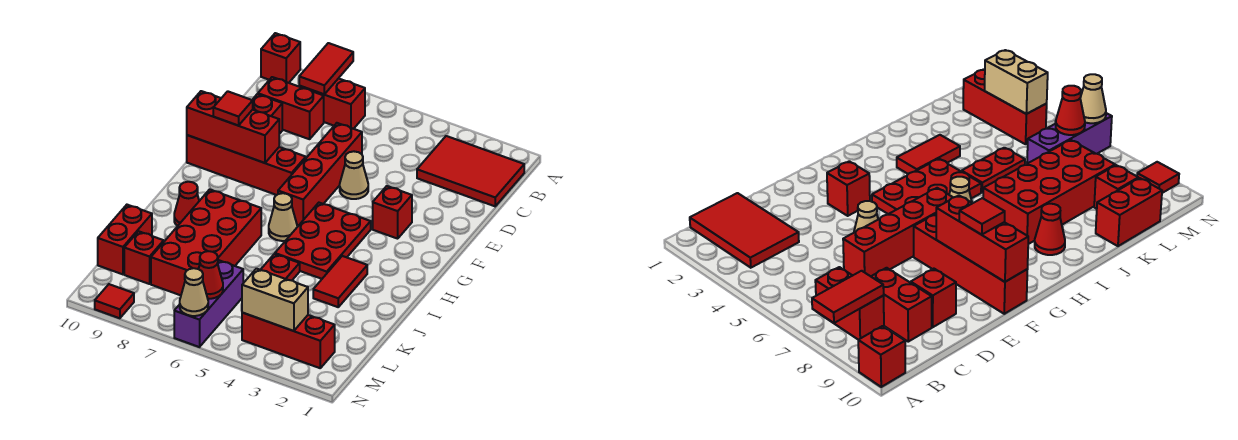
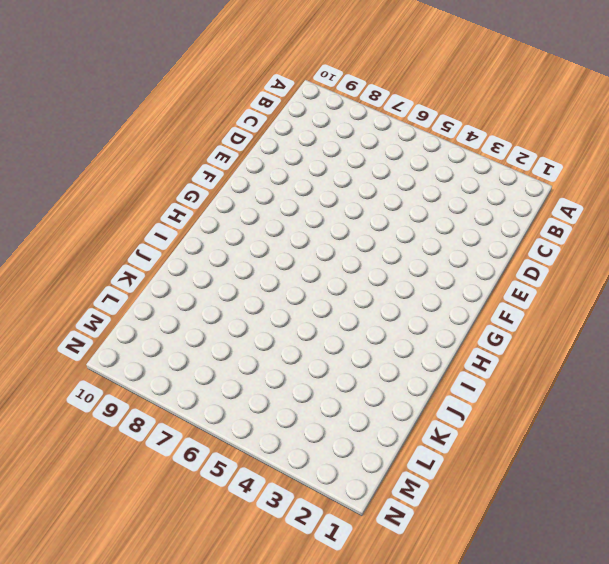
none -> red 1x1 brick [261,33,300,83]
none -> red 2x3 tile [417,136,524,206]
none -> red 1x2 brick [299,78,365,129]

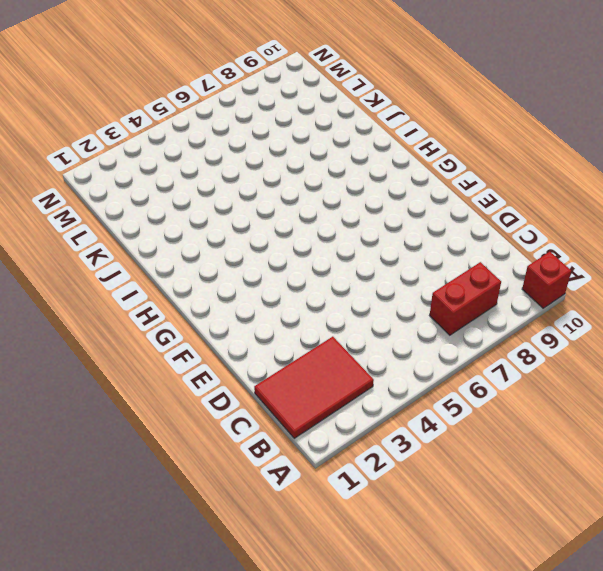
none -> red 1x2 brick [258,77,324,139]
none -> red 1x4 brick [278,123,362,225]
none -> red 1x1 brick [252,94,282,134]

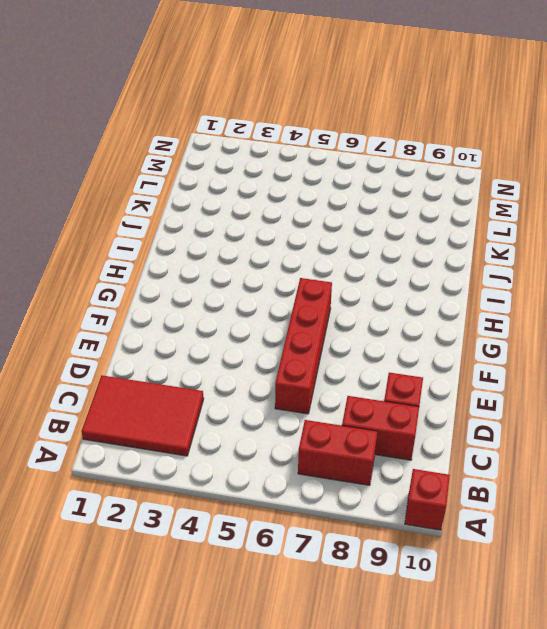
none -> tan 1x1 cone [340,151,368,199]
none -> red 1x1 brick [373,186,412,239]
none -> red 1x4 brick [187,135,306,195]

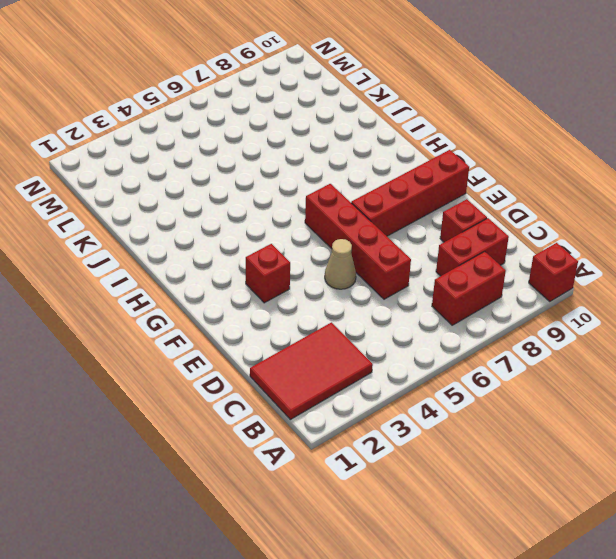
none -> red 2x3 plate [275,203,371,279]
none -> tan 1x1 cone [269,193,297,241]
none -> red 1x2 tile [313,256,367,307]

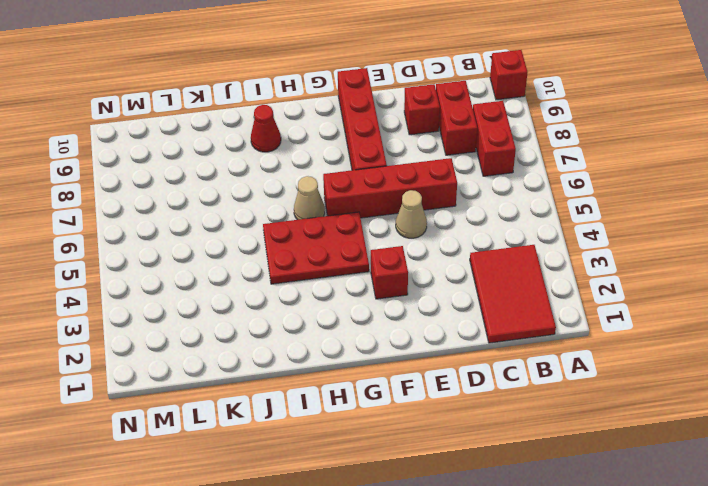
none -> red 1x2 tile [313,256,367,307]
none -> red 2x4 brick [151,189,261,295]
none -> red 1x2 plate [260,254,300,280]

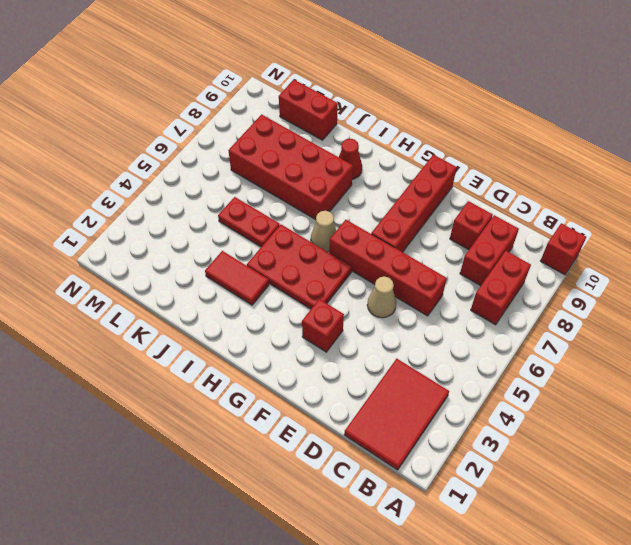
none -> purple 1x3 brick [174,260,243,347]
none -> red 1x1 brick [124,231,164,284]
none -> red 1x3 brick [242,313,335,368]

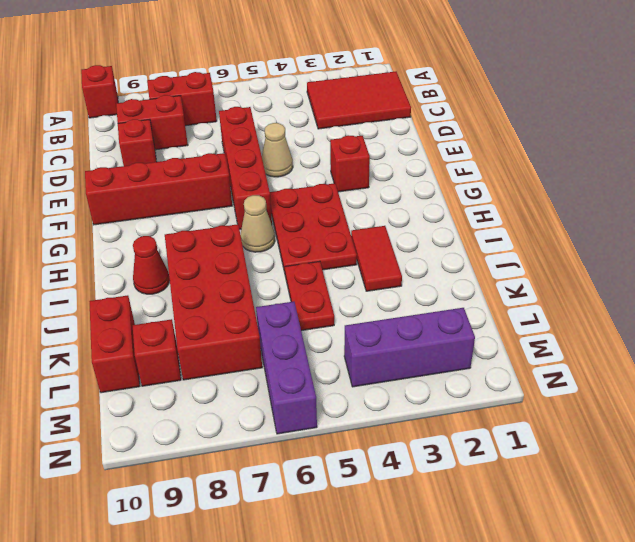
purple 1x3 brick [344,308,475,387] -> red 1x3 brick [242,313,335,368]
none -> red 1x1 tile [95,284,134,318]
none -> red 1x2 tile [299,43,353,94]
none -> red 1x3 brick [187,91,279,163]

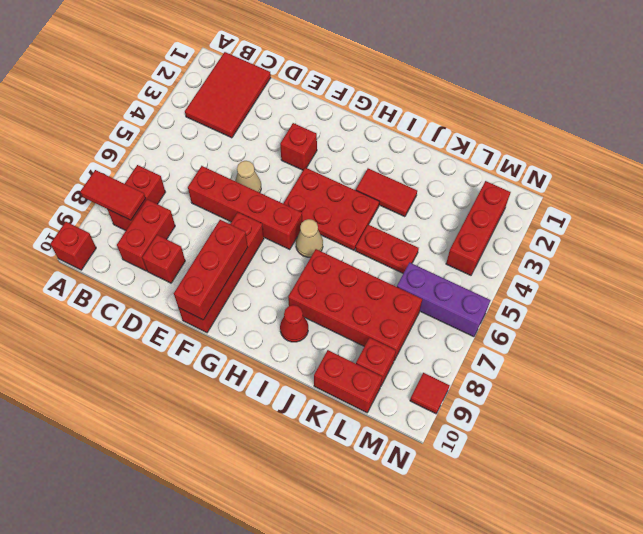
none -> tan 1x2 brick [242,269,308,331]
none -> red 1x1 cone [199,251,223,299]
none -> tan 1x1 cone [180,268,208,316]

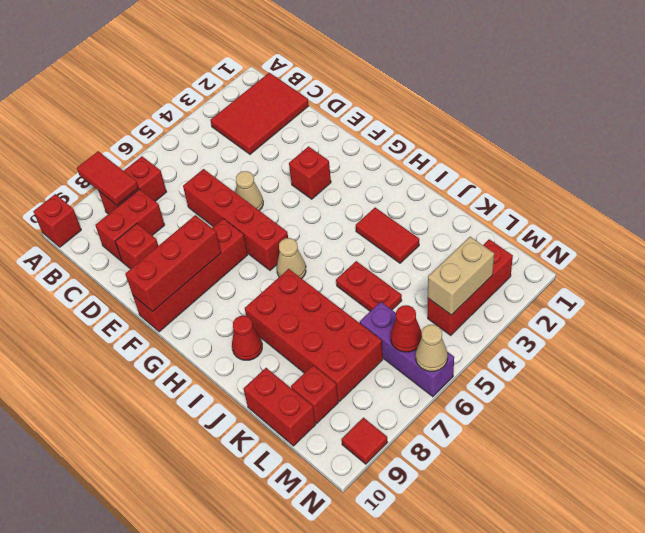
none -> red 2x3 plate [275,203,371,279]
none -> red 1x1 tile [213,91,253,125]

